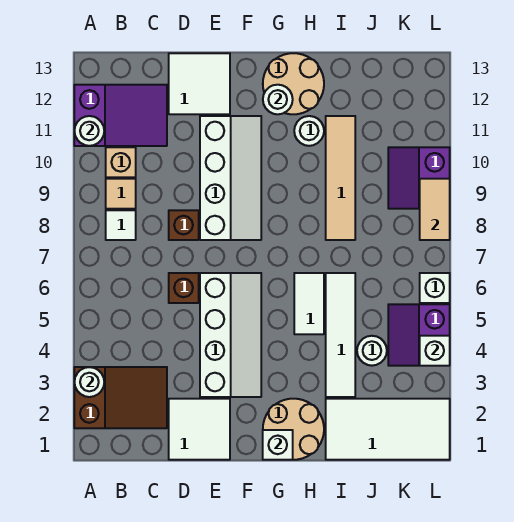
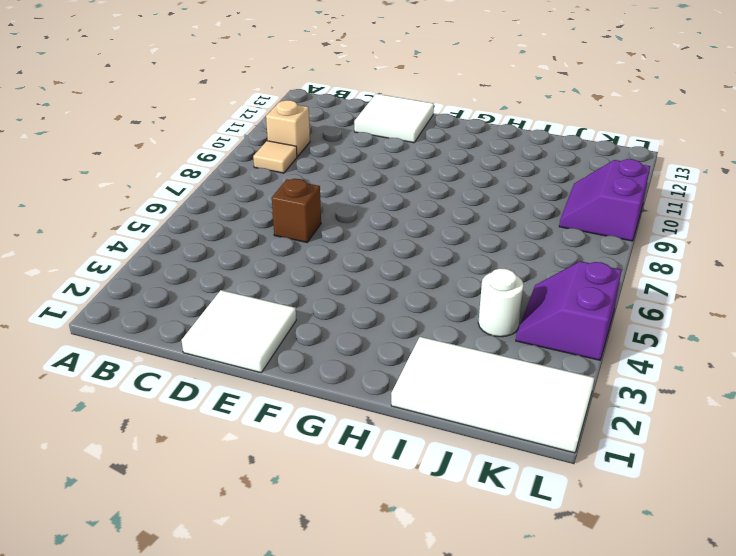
none -> brown 2x3 slope [74,367,167,428]
none -> purple 2x3 slope [74,85,167,146]
none -> white 1x1 tile [106,210,136,240]

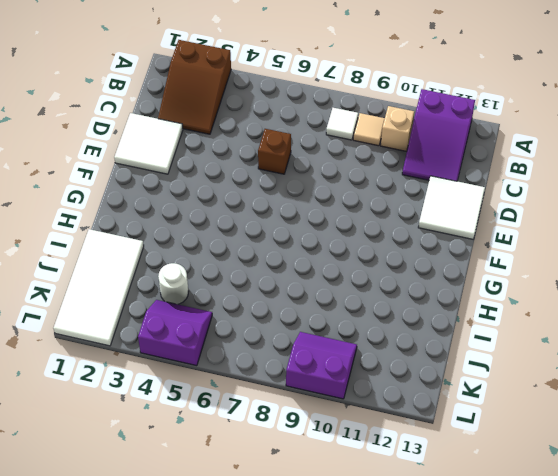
none -> brown 1x1 brick [169,210,199,240]
none -> white 2x4 slope [200,273,261,397]
none -> white 2x4 slope [200,116,261,240]

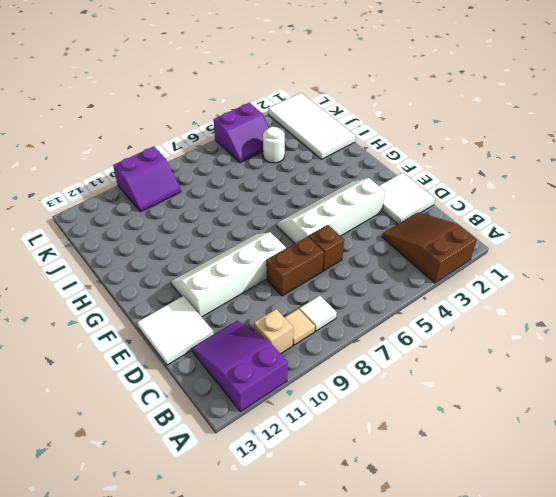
brown 1x2 brick [266,237,324,296] -> brown 1x1 brick [169,210,199,240]
none -> tan 2x2 round brick [263,399,324,460]
none -> tan 2x2 round brick [263,53,324,114]
none -> white 1x2 tile [294,273,324,334]

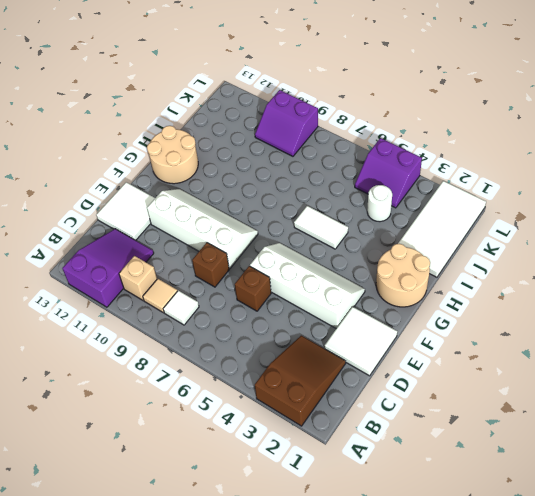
none -> white 1x1 round brick [294,116,324,146]
none -> white 1x4 tile [326,273,355,397]
none -> tan 1x4 tile [326,116,355,240]

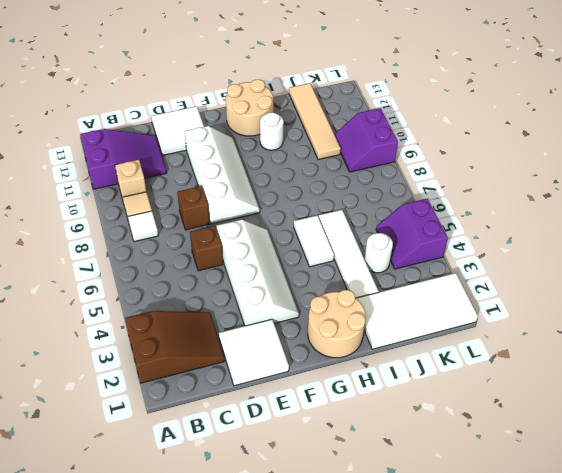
tan 1x4 tile [289,83,341,160] -> tan 1x4 tile moved to [326,116,355,240]
none -> white 1x1 brick [420,273,450,303]
none -> white 1x1 round brick [74,367,104,397]
none -> white 1x1 round brick [74,116,104,146]

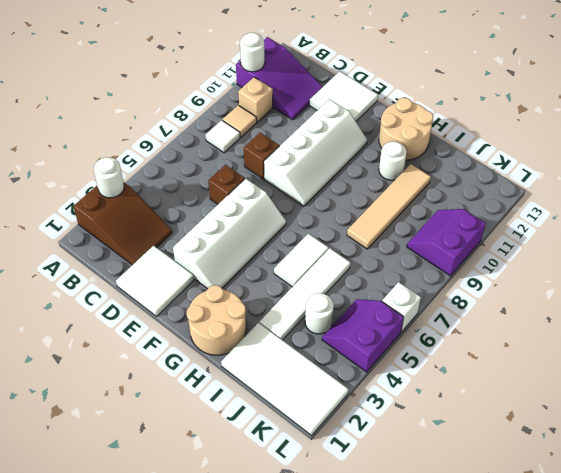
none -> white 1x1 brick [263,430,293,460]
none -> white 1x1 round brick [263,85,293,114]
none -> white 1x1 brick [420,336,450,366]

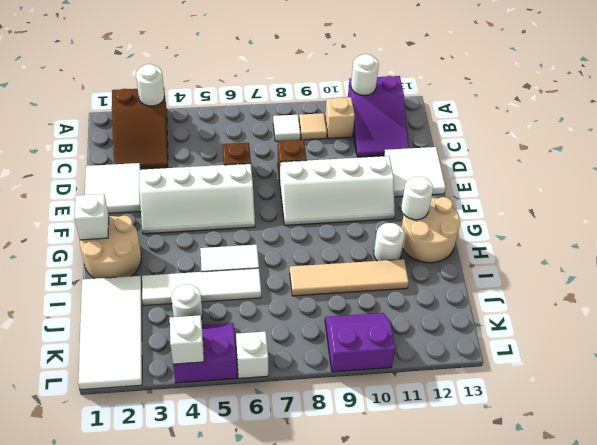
none -> tan 1x2 tile [420,179,450,240]

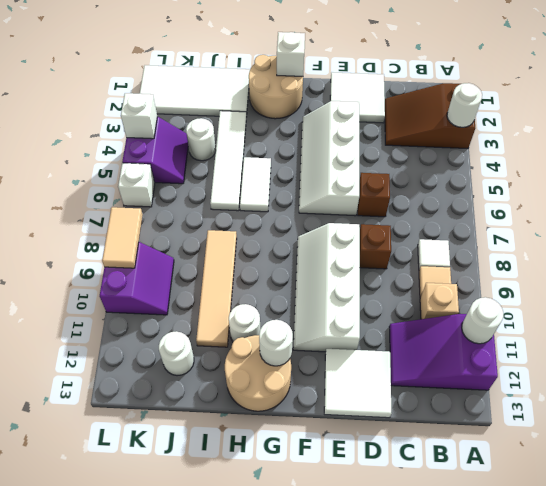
white 1x1 round brick [159,331,194,376] -> none

